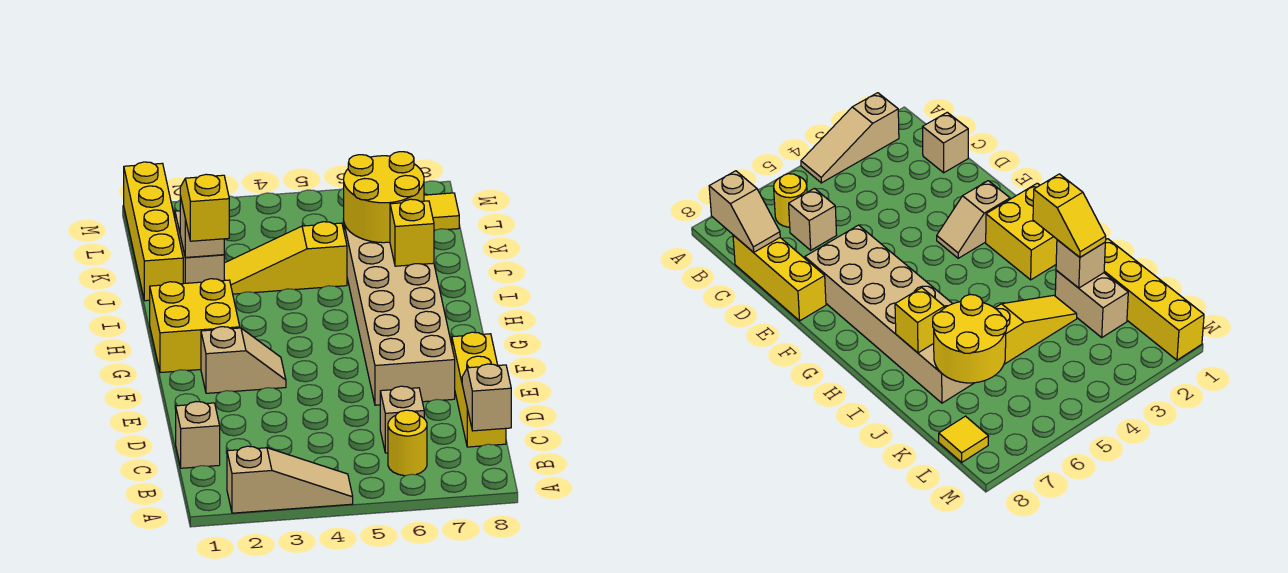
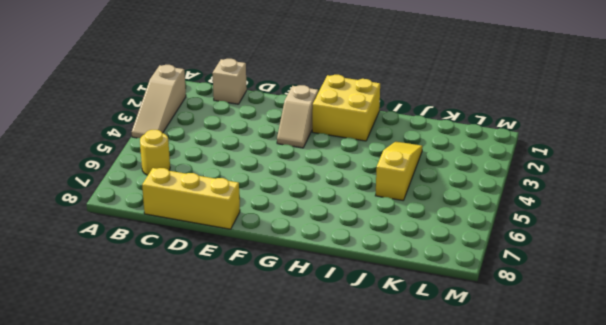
none -> tan 1x1 brick [380,386,424,453]
none -> tan 2x6 brick [344,224,455,405]
none -> yellow 1x4 brick [124,162,183,301]

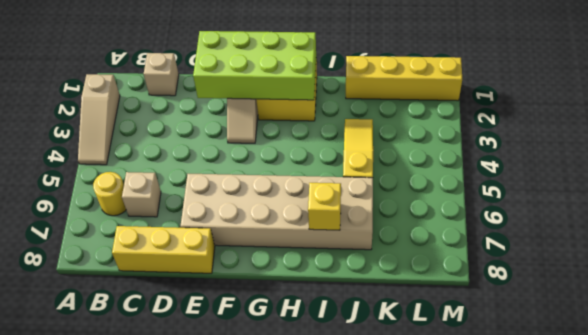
lime 2x4 brick [193,31,316,100] -> none
none -> tan 1x2 brick [175,211,224,284]
none -> yellow 1x1 tile [424,193,459,231]
none -> tan 1x2 slope [462,364,511,431]

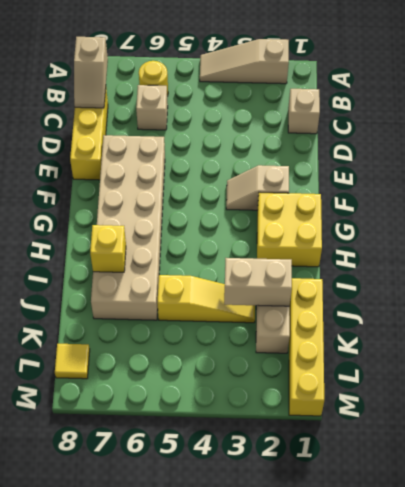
tan 1x2 brick [224,258,292,306] -> tan 1x1 brick [180,196,224,257]
none -> yellow 2x2 round brick [343,152,424,243]
none -> yellow 1x2 slope [180,174,229,241]

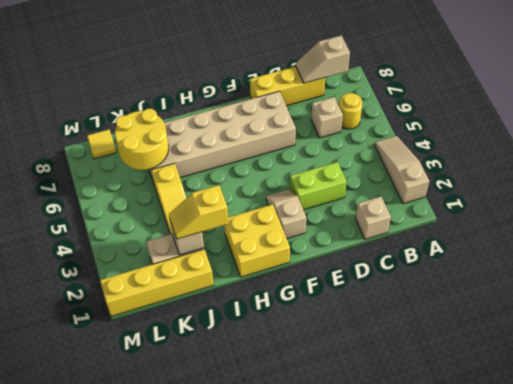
lime 1x2 brick [290,162,347,210] -> none
none -> yellow 1x1 brick [390,199,434,266]

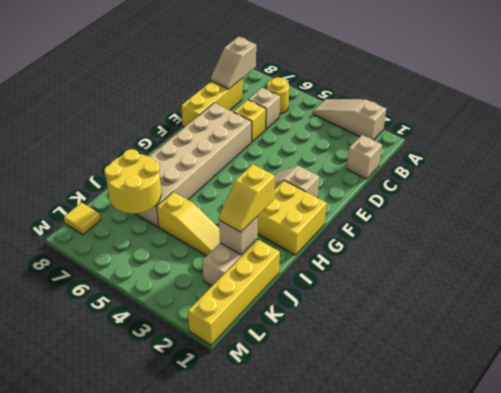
yellow 1x1 brick [234,100,266,142] -> yellow 1x1 brick moved to [390,199,434,266]

